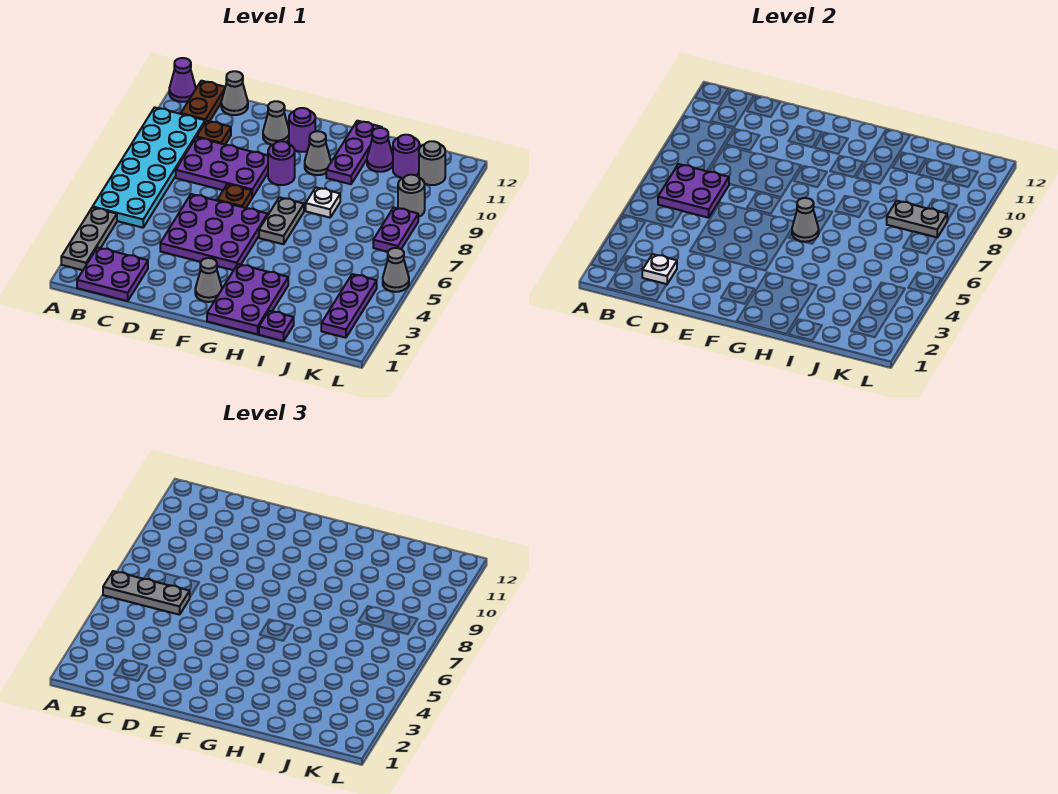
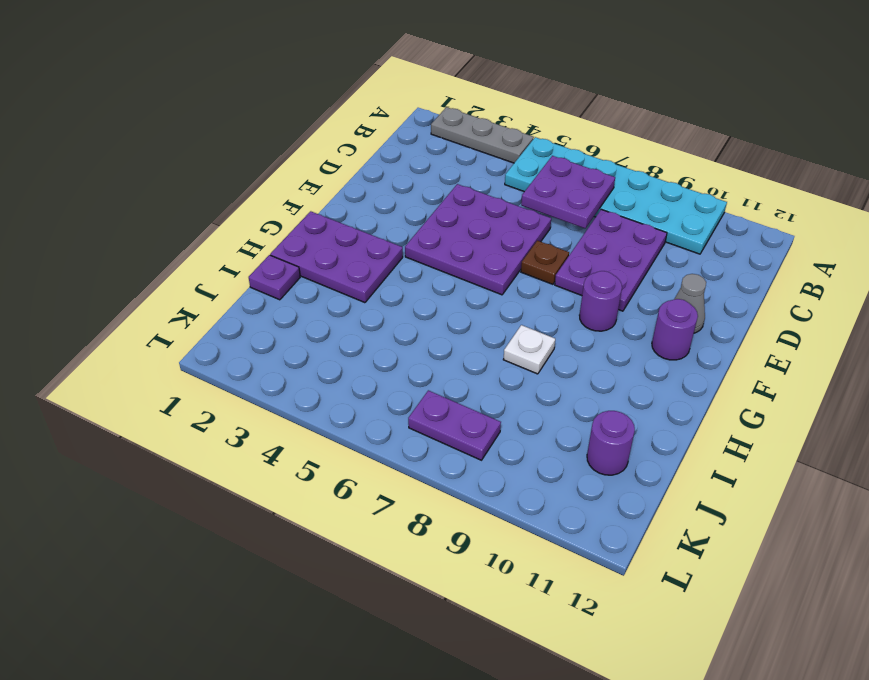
none -> purple 1x1 cone [169,58,196,102]
none -> purple 2x2 plate [77,247,148,301]
none -> brown 1x2 plate [181,81,225,122]
none -> brown 1x1 plate [197,121,231,145]

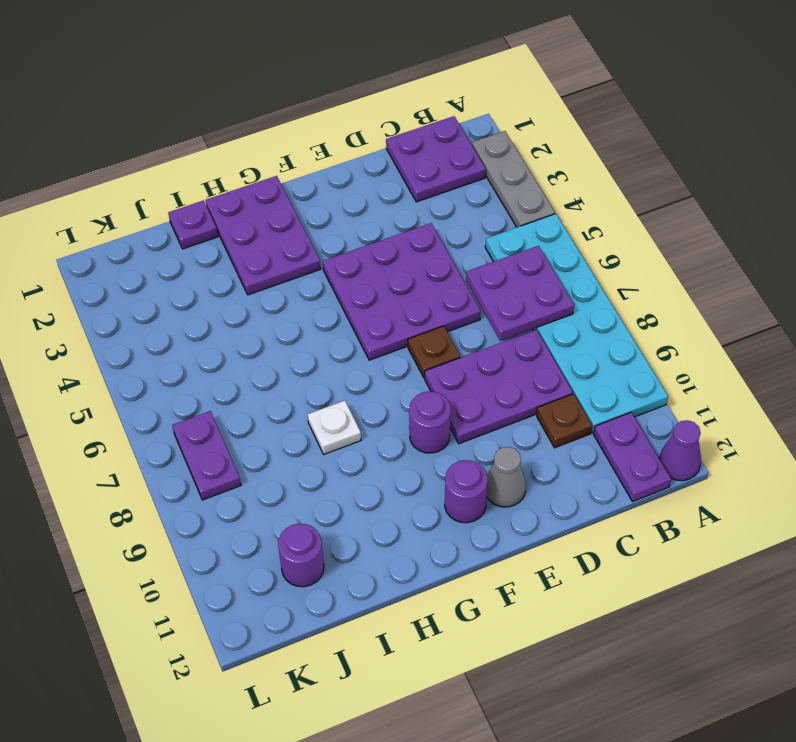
purple 1x2 plate [594,412,671,501] -> brown 1x2 plate [181,81,225,122]
none -> grey 1x1 cone [221,71,248,115]
none -> grey 1x1 cone [195,258,222,302]
none -> grey 1x2 plate [259,197,304,244]
none -> grey 1x1 cone [305,131,331,175]

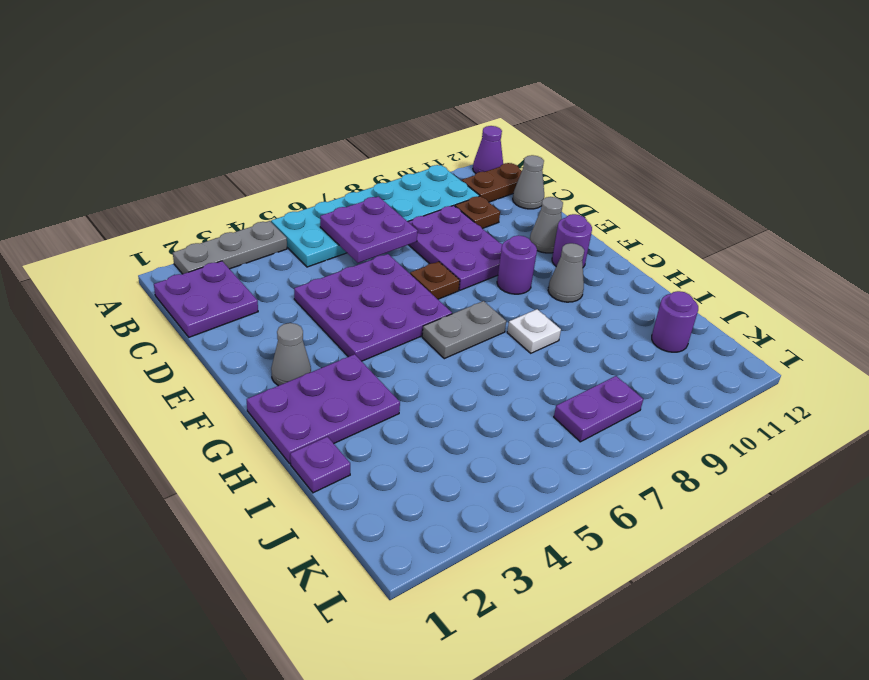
none -> purple 1x3 plate [326,121,382,184]
none -> purple 1x1 cone [367,128,393,172]
none -> purple 1x3 plate [321,274,377,338]
none -> grey 1x1 round brick [398,175,425,217]

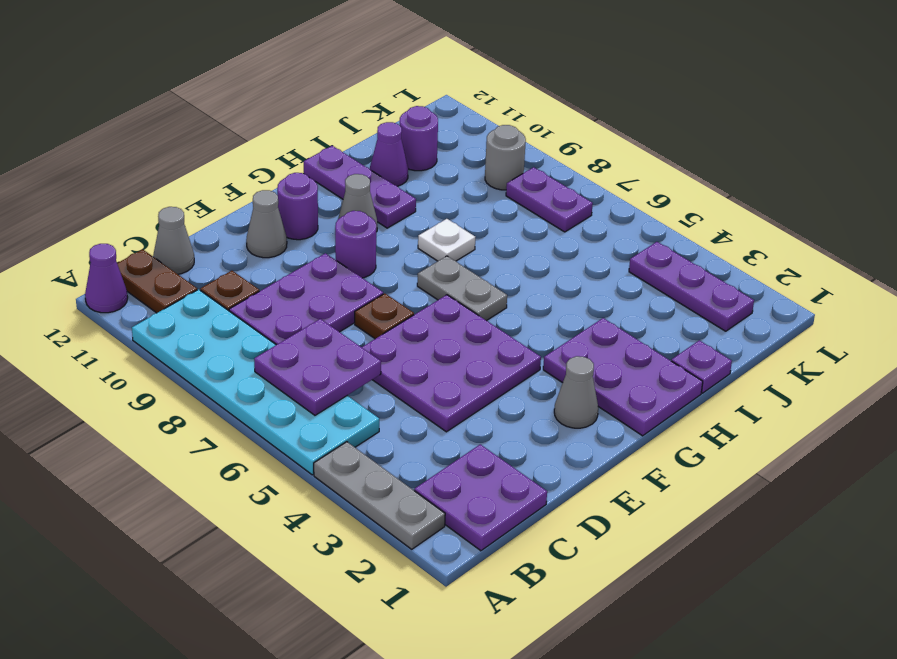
none -> grey 1x1 round brick [419,141,445,185]
none -> grey 1x1 cone [383,248,409,292]
none -> white 1x1 plate [642,254,677,284]
none -> grey 1x1 cone [792,198,819,242]

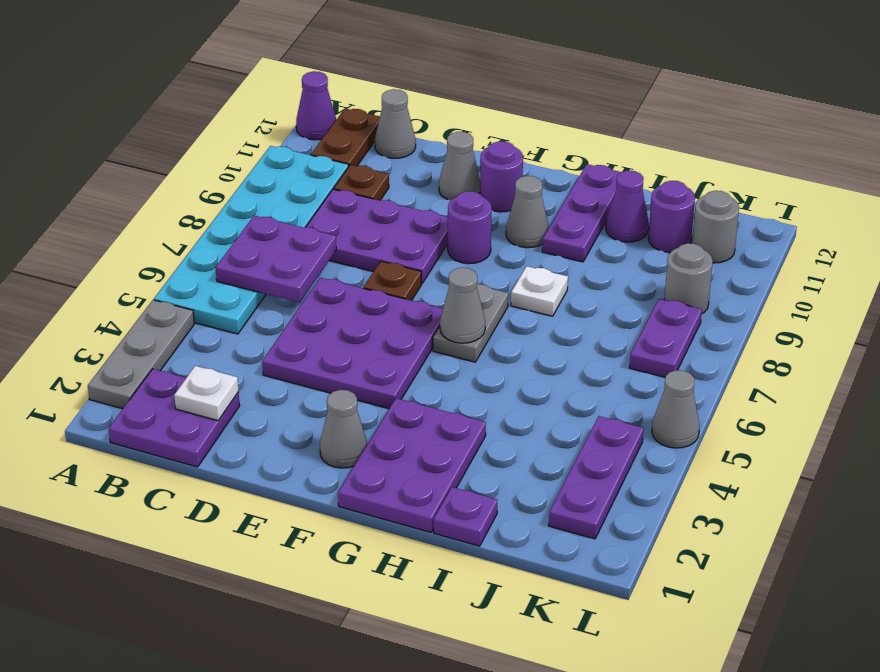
none -> grey 1x2 plate [887,201,947,237]
none -> grey 1x3 plate [103,571,190,615]

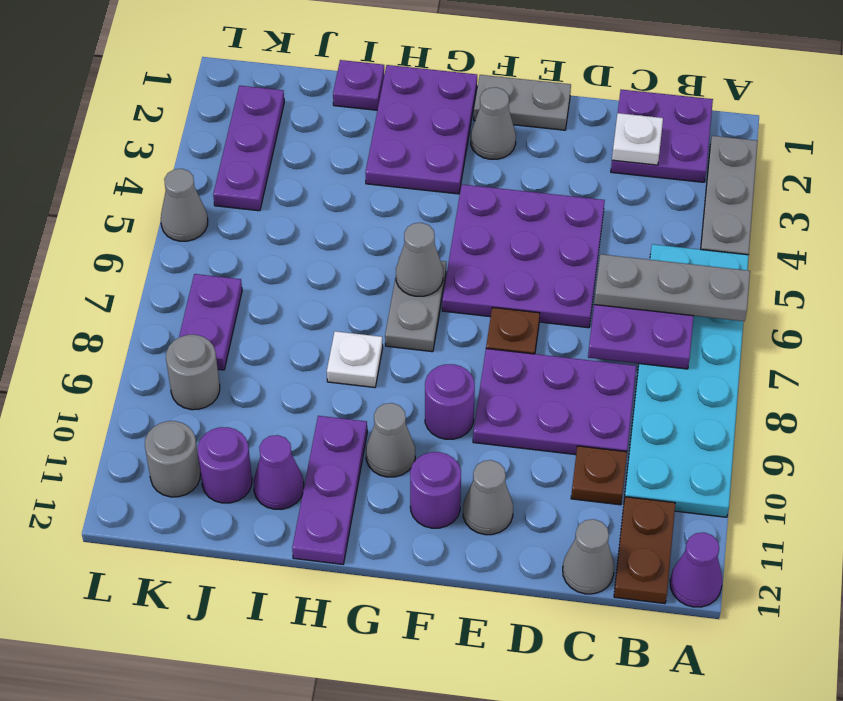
grey 1x2 plate [474,75,571,130] -> grey 1x2 plate moved to [887,201,947,237]

